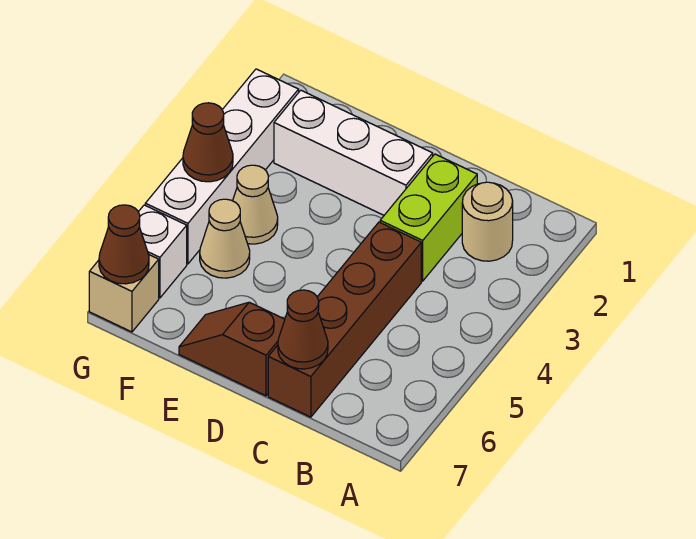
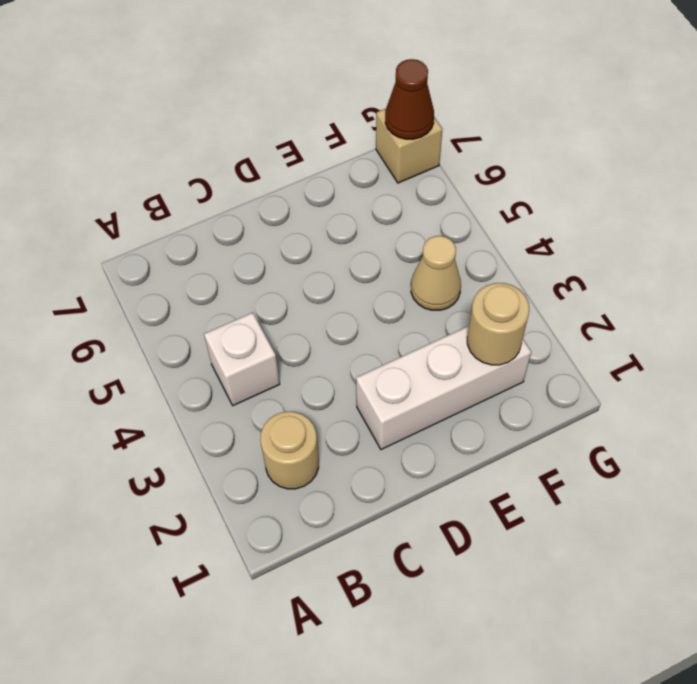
white 1x1 brick [204,313,280,406] -> white 1x1 brick moved to [139,205,187,298]
tan 1x1 round brick [467,283,530,365] -> none
none -> lime 1x2 brick [380,154,477,281]
none -> brown 1x4 brick [268,222,421,417]
none -> brown 1x2 slope [179,302,285,396]

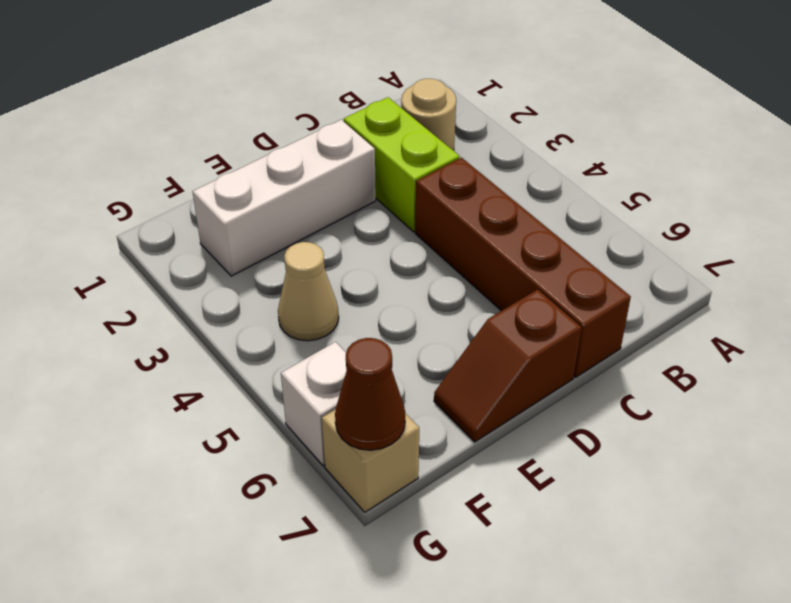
none -> tan 1x1 cone [200,199,250,278]
none -> white 1x4 brick [145,69,299,264]
none -> brown 1x1 cone [278,290,328,369]

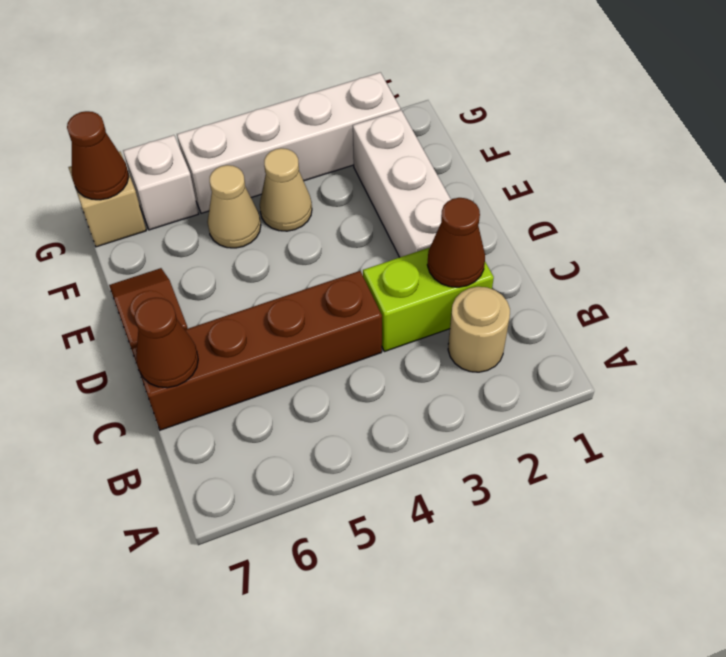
brown 1x1 cone [427,198,485,287] -> brown 1x1 cone moved to [183,103,233,182]

